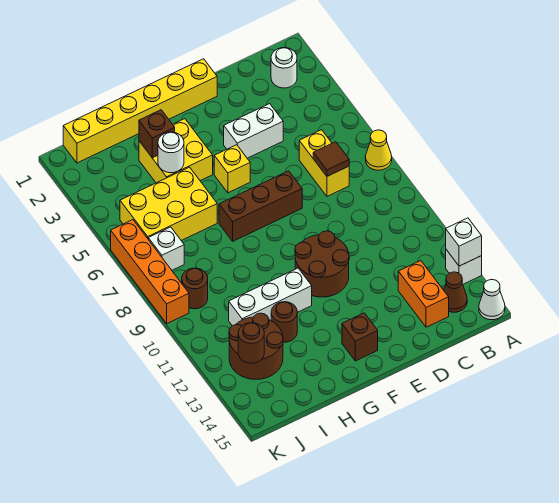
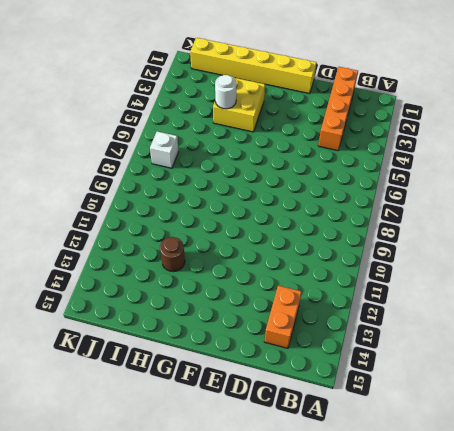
orange 1x4 brick [318,67,358,151] -> orange 1x4 brick moved to [111,220,189,323]
none -> yellow 1x1 cone [365,130,392,170]
none -> white 1x1 brick [446,250,482,284]
none -> white 1x1 cone [479,280,505,320]

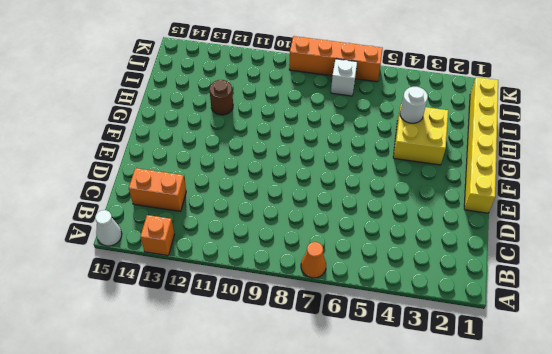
orange 1x1 cone [301,242,326,278] -> yellow 1x1 cone [365,130,392,170]
orange 1x1 brick [140,215,175,256] -> white 1x1 brick [446,250,482,284]
none -> white 1x1 round brick [271,48,297,88]
none -> brown 1x1 cone [444,272,467,312]
none -> yellow 1x2 brick [299,130,349,196]

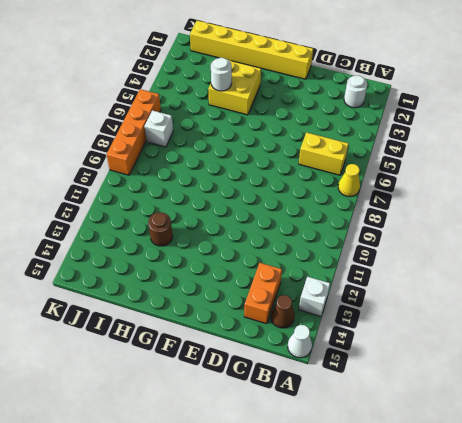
yellow 1x2 brick [299,132,348,175] -> yellow 1x2 brick turned to [299,130,349,196]
none -> white 1x2 brick [224,104,283,158]
none -> brown 1x3 brick [219,171,302,241]
none -> brown 2x2 round brick [295,231,349,297]

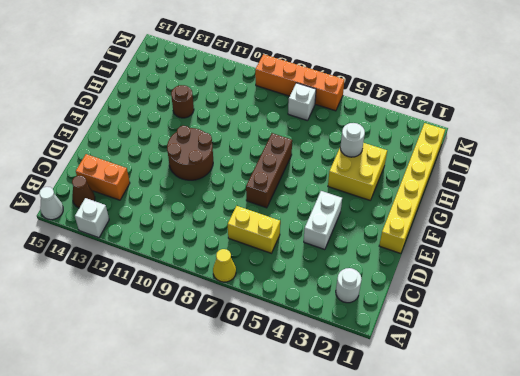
none -> yellow 1x1 brick [214,145,250,193]
none -> brown 1x1 brick [342,313,378,361]
none -> white 1x3 brick [229,268,312,326]

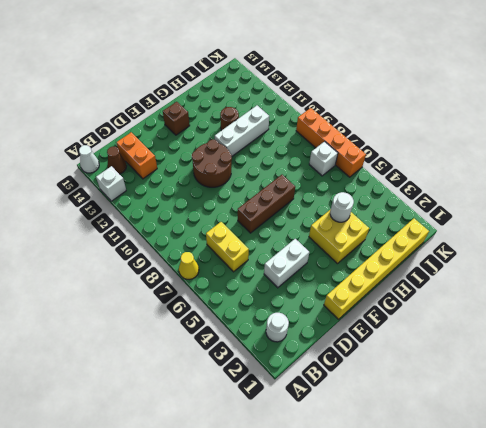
none -> yellow 1x1 brick [214,145,250,193]
none -> yellow 2x3 brick [120,167,217,241]
none -> brown 2x2 round brick [229,313,283,379]

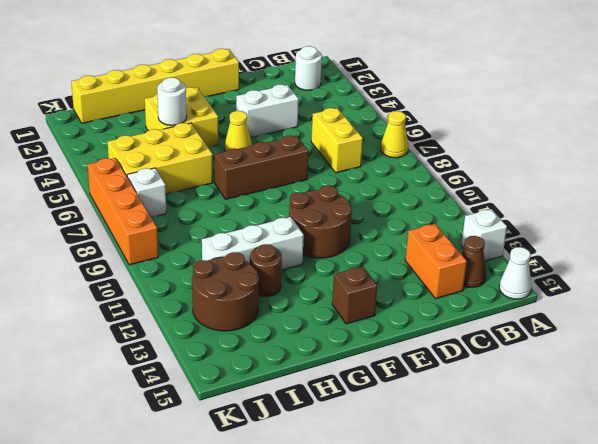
yellow 1x1 cone [224,111,252,151] -> yellow 1x1 brick [214,145,250,193]
none -> brown 1x1 round brick [182,268,208,309]
none -> white 1x1 brick [446,218,482,266]
none -> brown 1x1 tile [313,142,349,176]

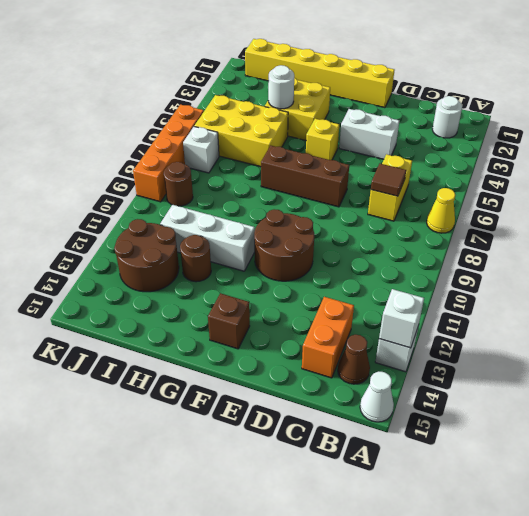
none -> brown 1x1 brick [139,110,175,158]
none -> brown 1x1 round brick [238,323,264,363]

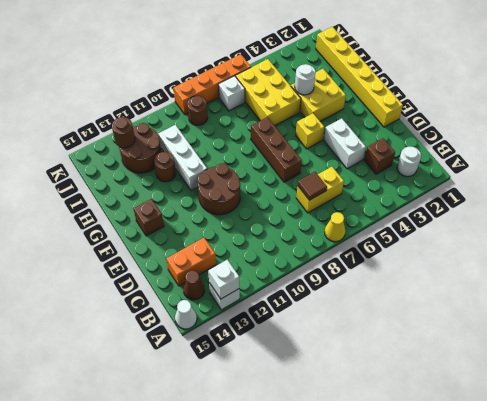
brown 1x1 brick [364,138,395,174] -> brown 1x1 brick moved to [139,110,175,158]

